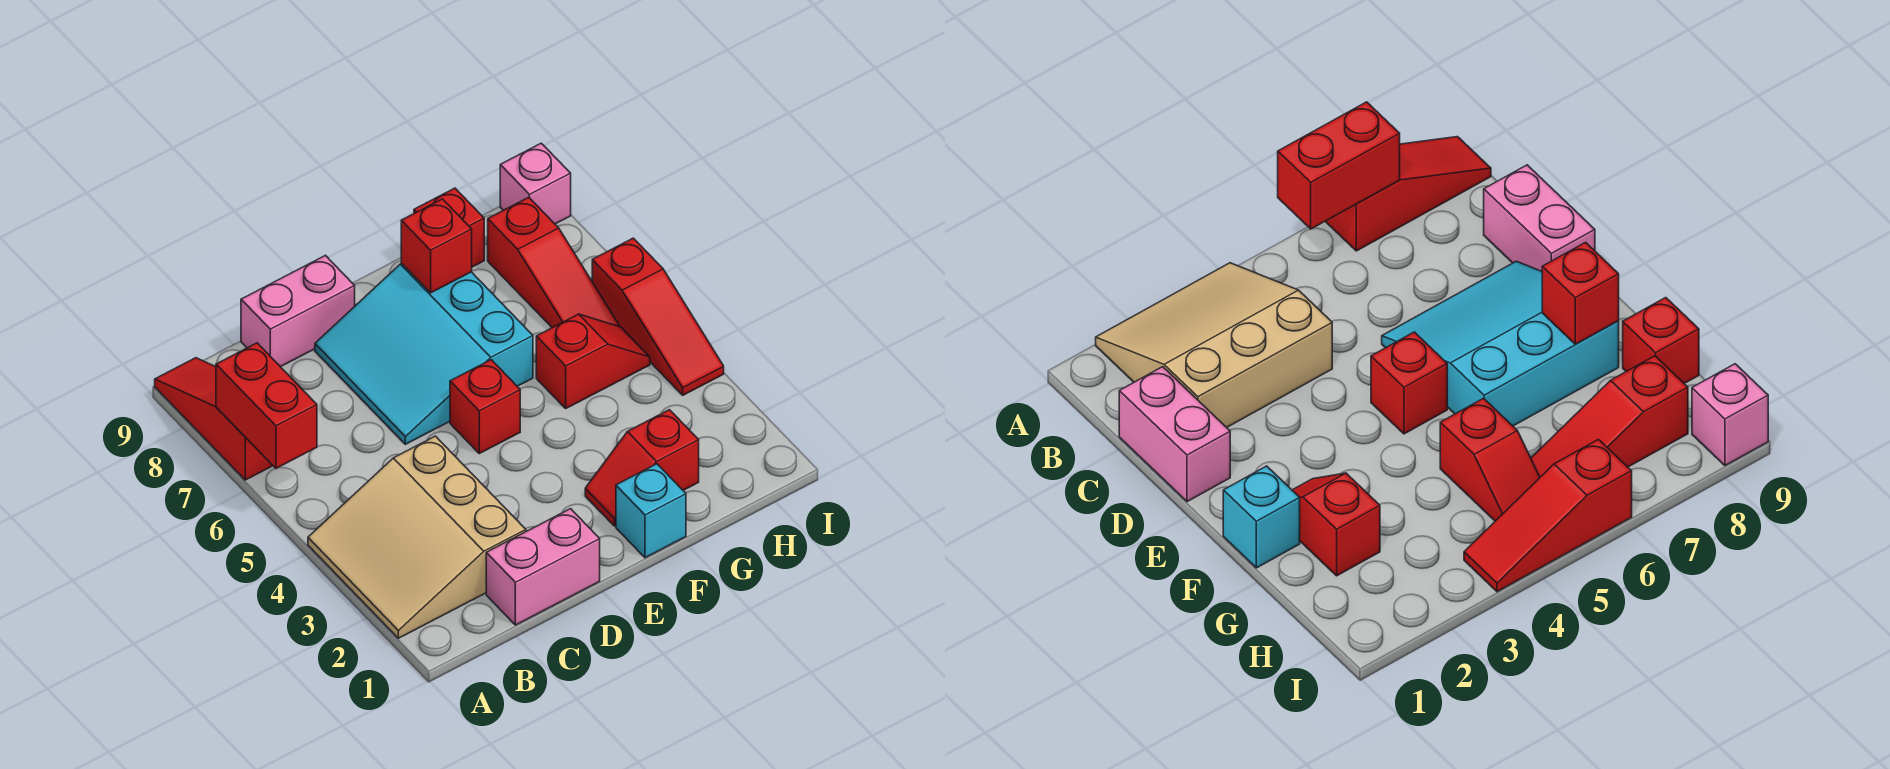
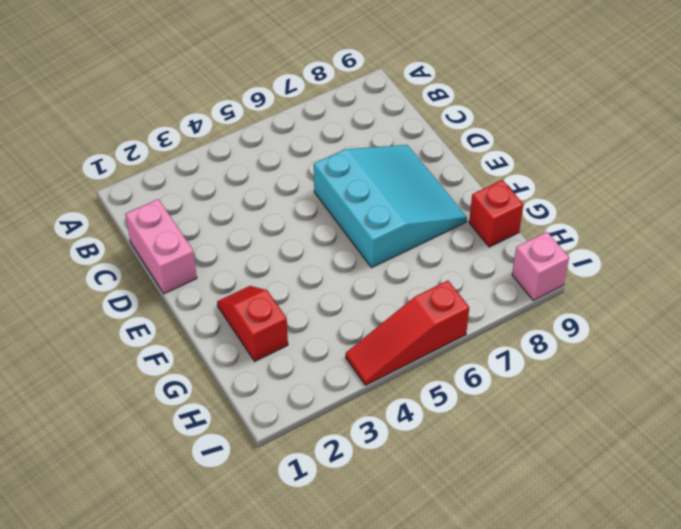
cyan 3x3 slope [314,145,467,268] -> cyan 3x3 slope turned to [315,263,533,444]
none -> tan 3x3 slope [308,436,526,638]
none -> red 1x3 slope [155,358,273,480]
none -> pink 1x2 brick [241,255,355,367]

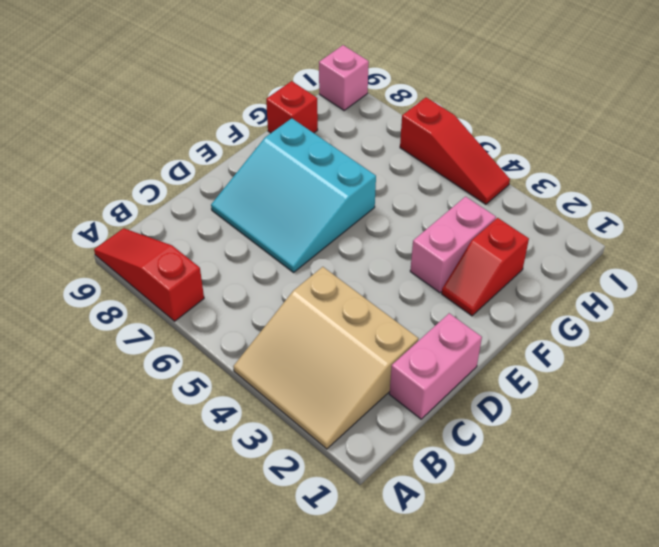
pink 1x2 brick [410,197,496,293] -> pink 1x2 brick moved to [241,255,355,367]
none -> red 1x1 brick [450,360,520,454]
none -> cyan 1x1 brick [616,464,686,558]
none -> red 1x2 slope [536,314,650,408]

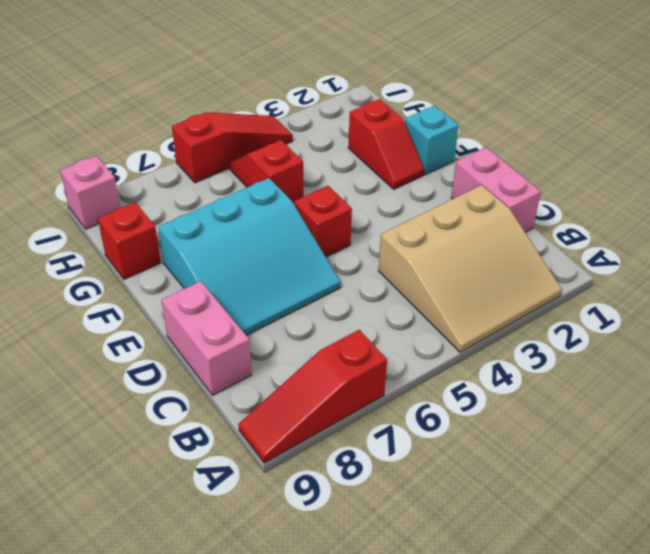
none -> red 1x3 slope [488,197,619,328]
none -> red 1x2 brick [216,343,317,468]
none -> red 1x1 brick [401,199,472,293]

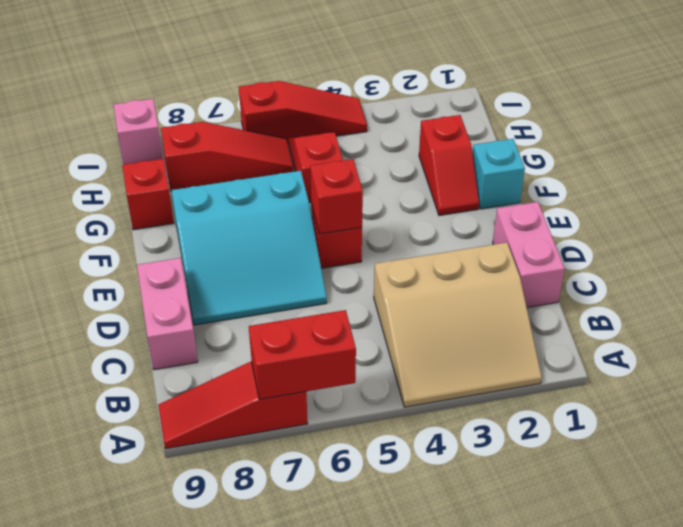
red 1x1 brick [310,159,363,234] -> red 1x1 brick moved to [401,199,472,293]

